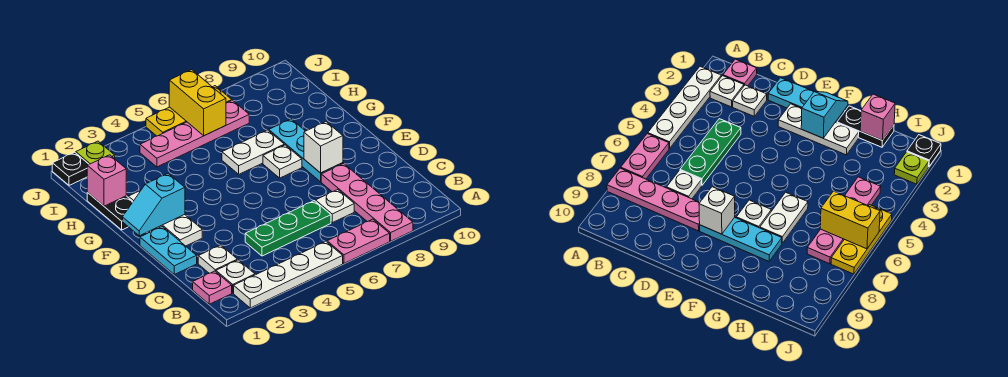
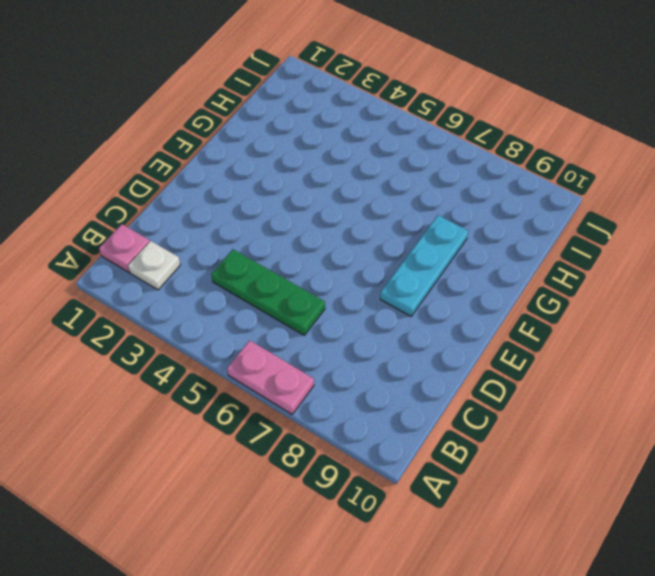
none -> white 1x4 plate [234,242,343,308]
none -> pink 1x4 plate [321,164,413,241]
none -> white 1x1 plate [198,245,237,273]

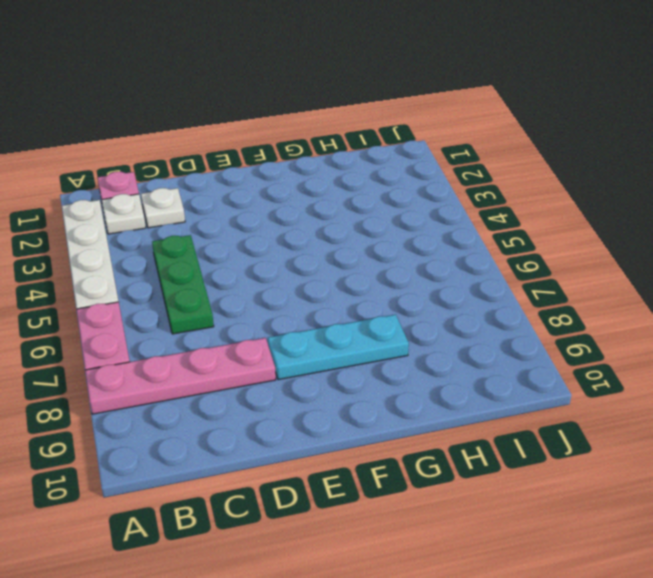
none -> white 1x1 plate [316,190,354,223]
none -> cyan 1x2 plate [140,227,197,274]
none -> white 1x3 plate [128,190,202,246]

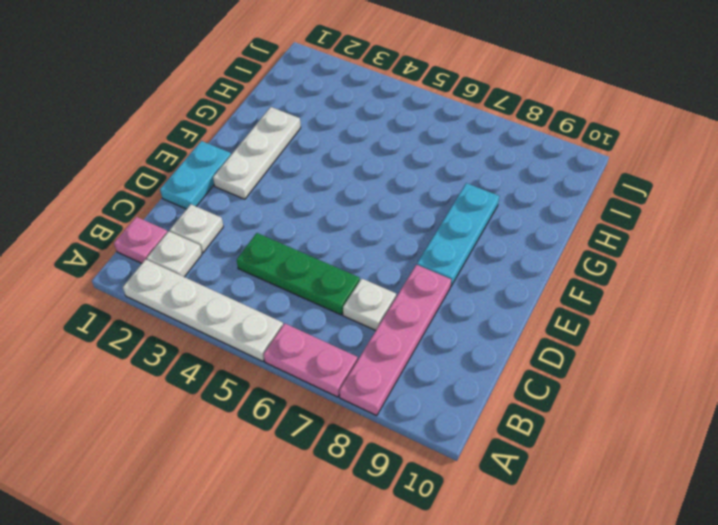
none -> white 1x1 plate [263,145,302,178]
none -> black 1x2 plate [87,192,133,230]
none -> white 1x2 plate [222,130,284,174]

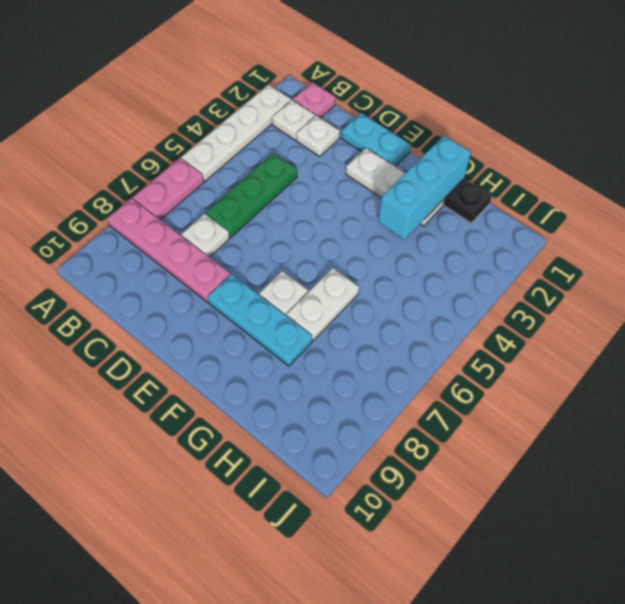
cyan 1x3 brick [378,135,471,240] -> none
none -> pink 1x4 plate [140,100,249,167]
none -> black 1x1 plate [52,152,89,185]
none -> lime 1x1 plate [76,141,115,164]

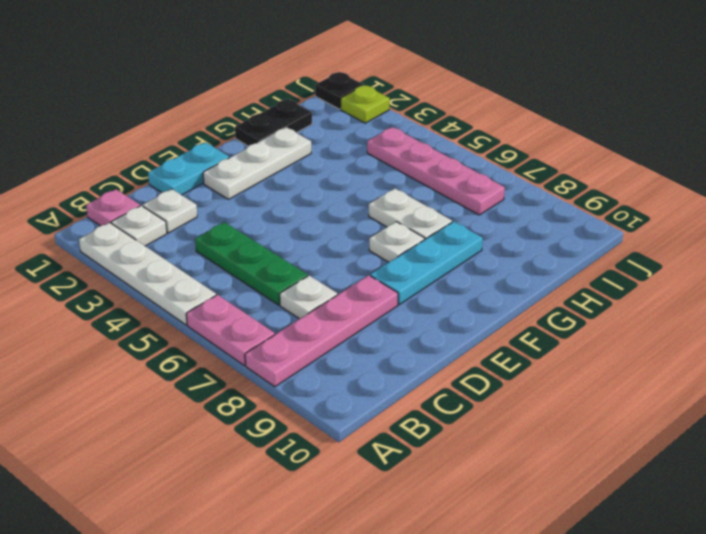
none -> yellow 1x3 plate [146,86,232,136]
none -> white 1x1 brick [304,122,343,173]
none -> cyan 1x2 slope [123,174,185,236]

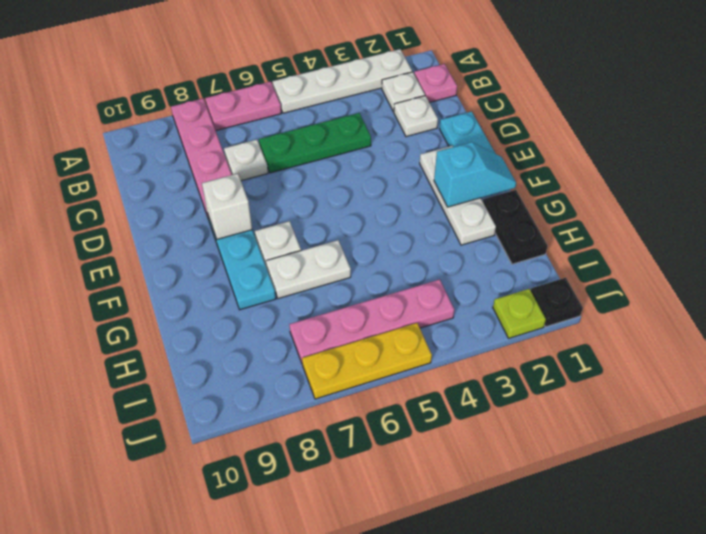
none -> pink 1x1 brick [87,155,126,206]
none -> yellow 1x2 brick [169,70,226,136]

